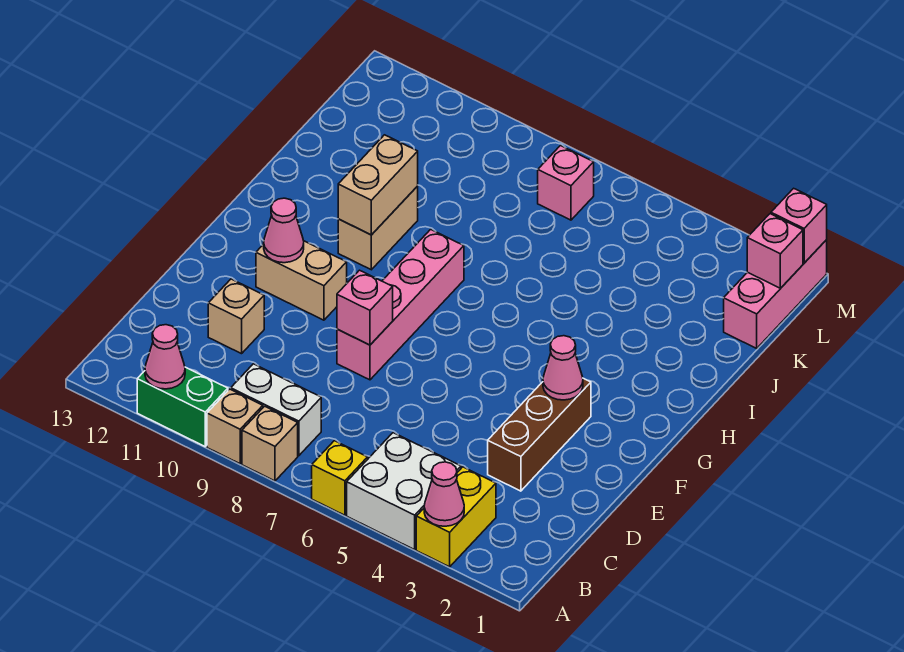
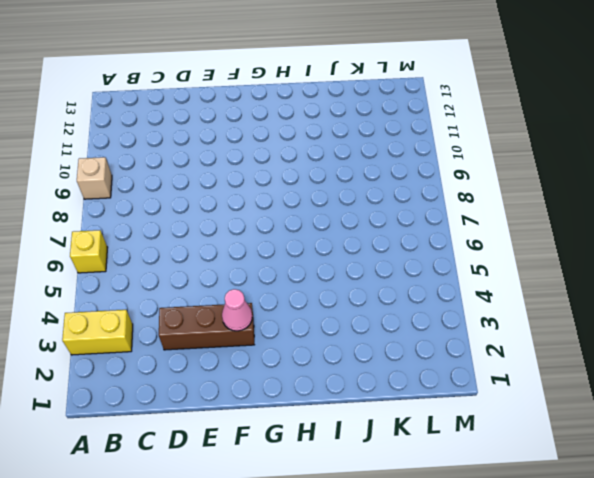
none -> white 2x2 brick [347,433,461,550]
none -> tan 1x1 brick [242,406,298,481]
none -> green 1x2 brick [137,367,228,446]

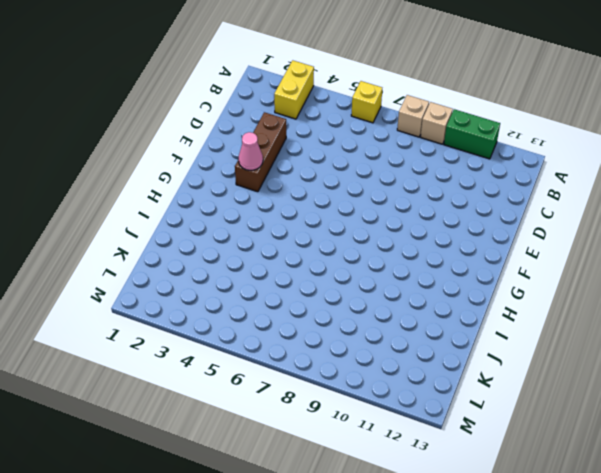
none -> white 2x2 brick [347,433,461,550]
none -> white 1x2 brick [231,364,321,456]
none -> tan 1x1 brick [208,279,264,354]

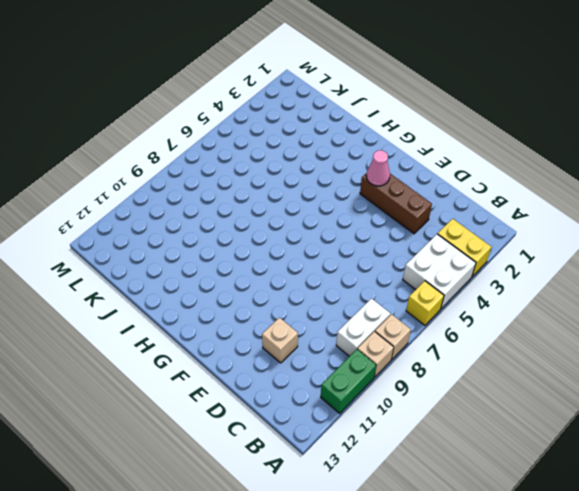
none -> pink 1x4 brick [337,229,464,380]
none -> tan 1x2 brick [256,241,347,320]
none -> tan 1x2 brick [338,186,418,270]

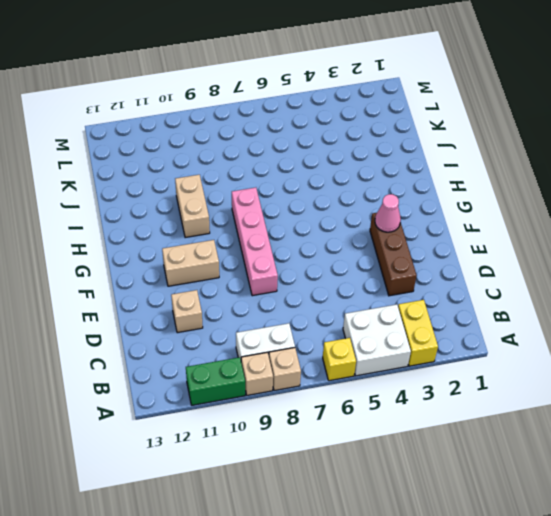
none -> pink 1x3 brick [724,240,827,348]
none -> pink 1x1 brick [538,146,594,220]
none -> pink 1x1 cone [424,462,464,526]

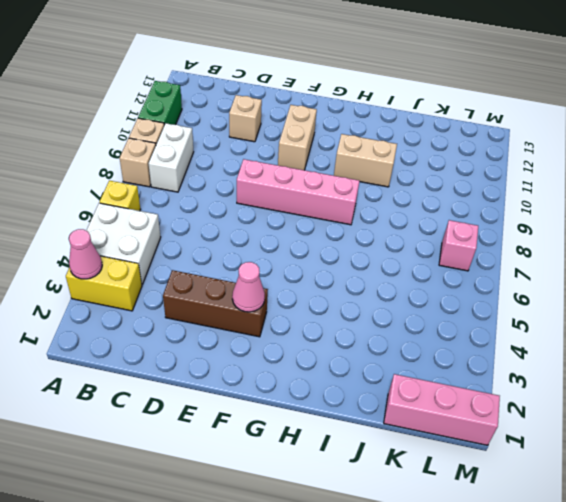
none -> pink 1x1 cone [145,325,185,389]
none -> pink 1x1 brick [337,270,393,345]
none -> pink 1x1 cone [264,198,304,263]

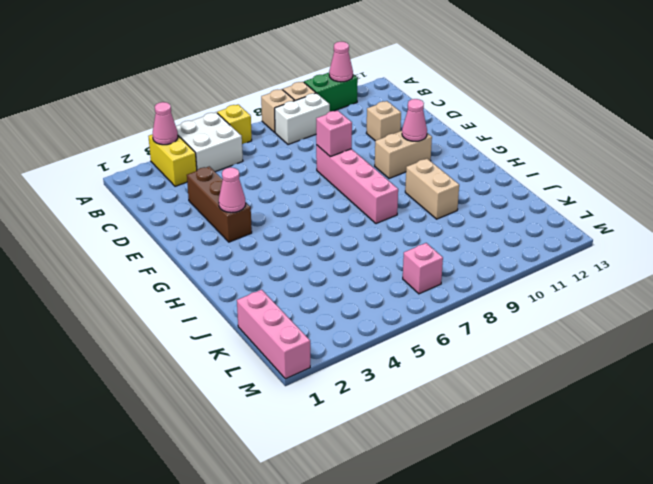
none -> tan 1x2 brick [338,135,418,235]
none -> pink 1x1 brick [747,214,803,288]
none -> pink 1x1 brick [771,188,827,263]

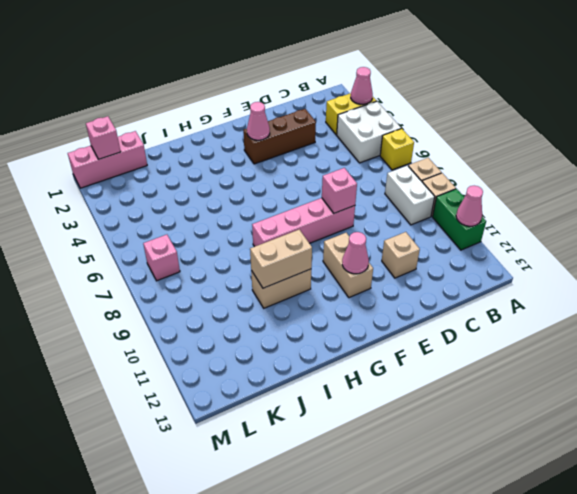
none -> pink 1x1 brick [771,188,827,263]

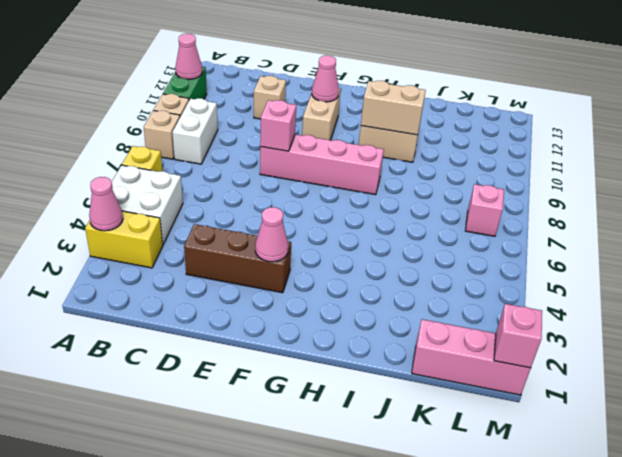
none -> pink 1x1 brick [747,214,803,288]

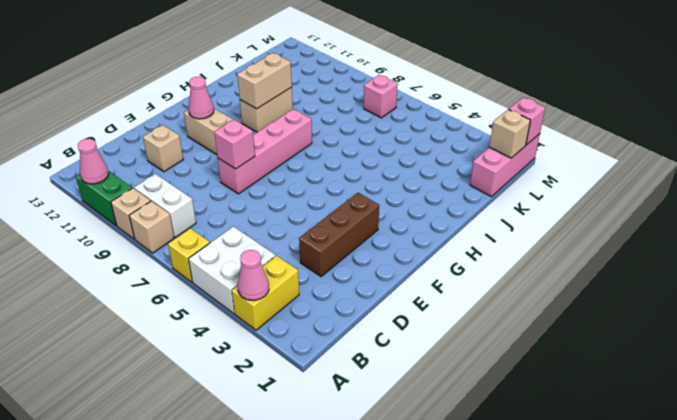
tan 1x1 brick [489,109,531,158] -> pink 1x1 brick [747,214,803,288]
none -> pink 1x1 cone [543,336,583,400]

